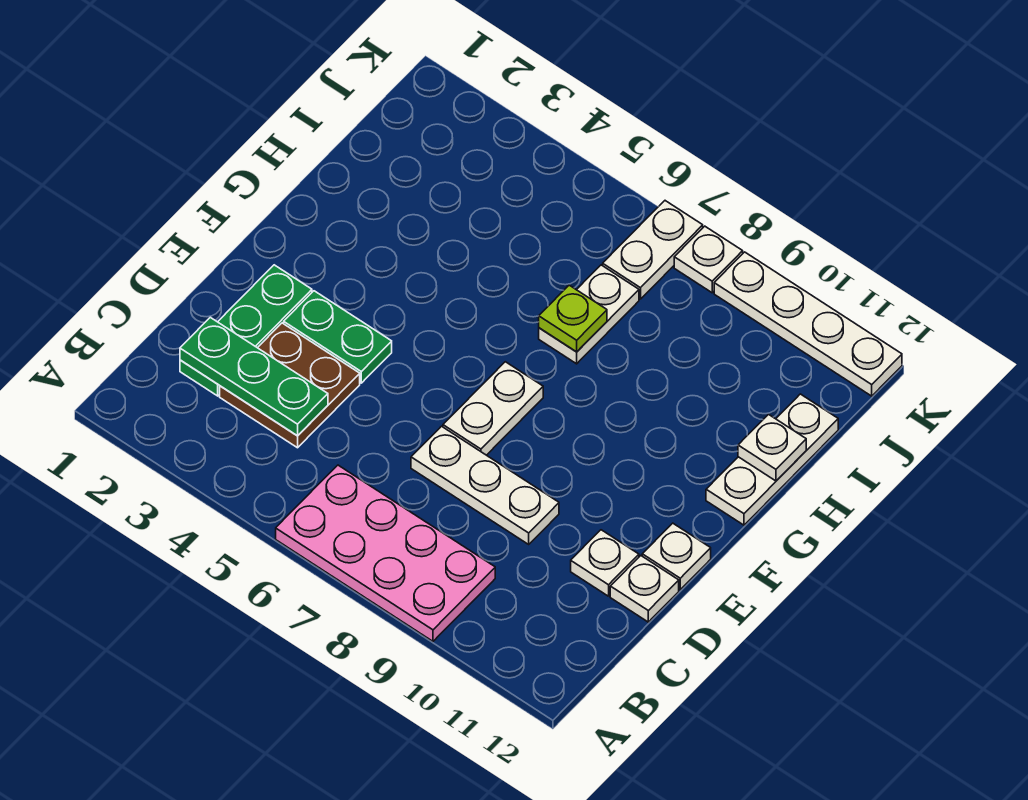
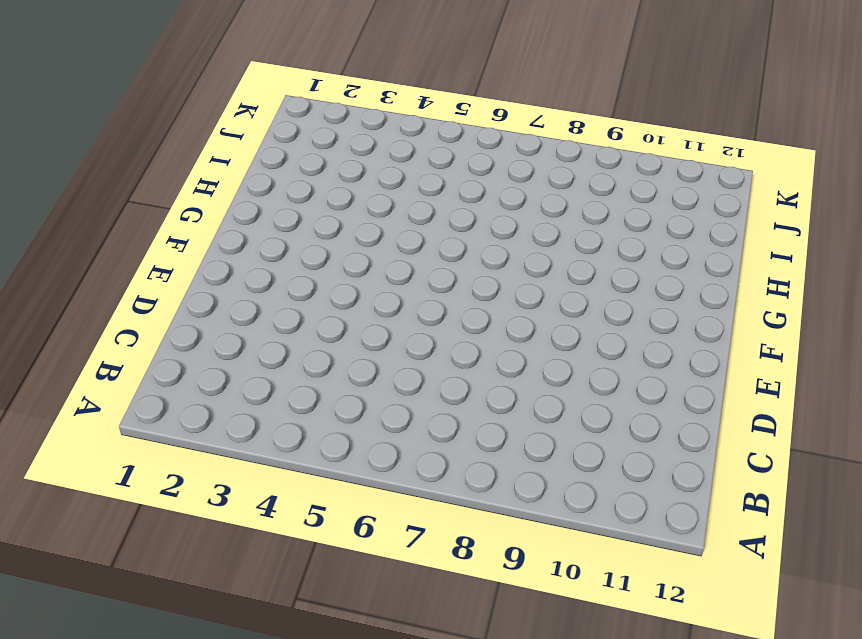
none -> pink 2x4 plate [276,465,495,641]
none -> green 1x3 plate [180,265,312,396]
none -> brown 2x2 plate [220,323,360,448]

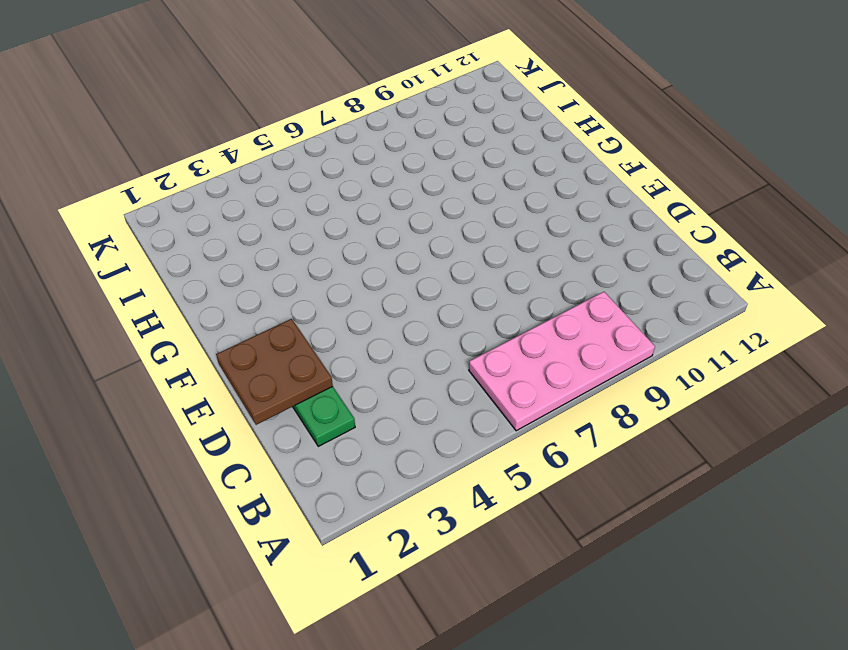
brown 2x2 plate [216,319,333,425] -> brown 2x2 plate moved to [220,323,360,448]
none -> white 1x3 plate [411,426,559,544]
none -> white 1x1 plate [571,530,639,596]
none -> white 1x1 plate [610,556,679,622]

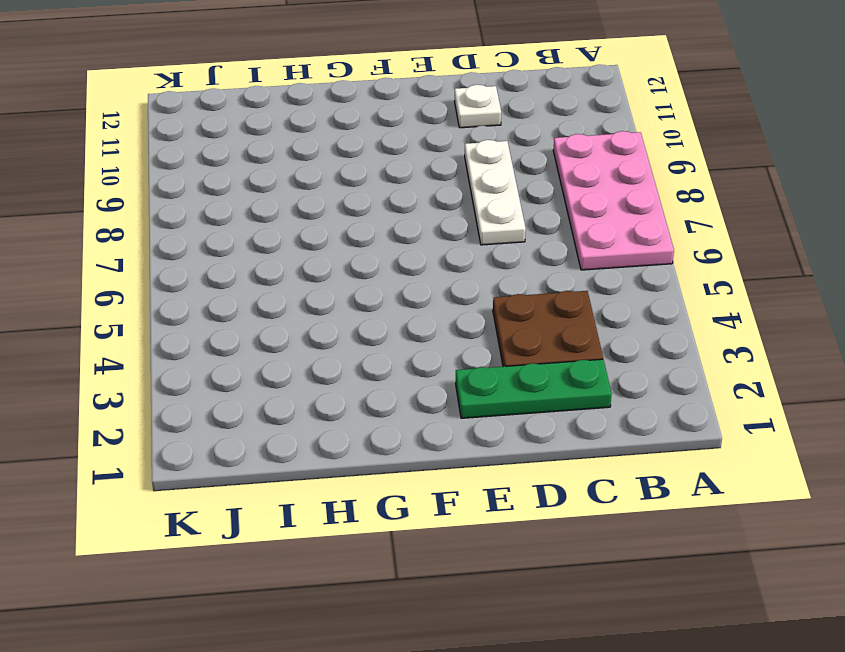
none -> white 1x1 plate [610,556,679,622]
none -> green 1x2 plate [284,291,392,383]
none -> white 1x2 plate [443,362,543,455]

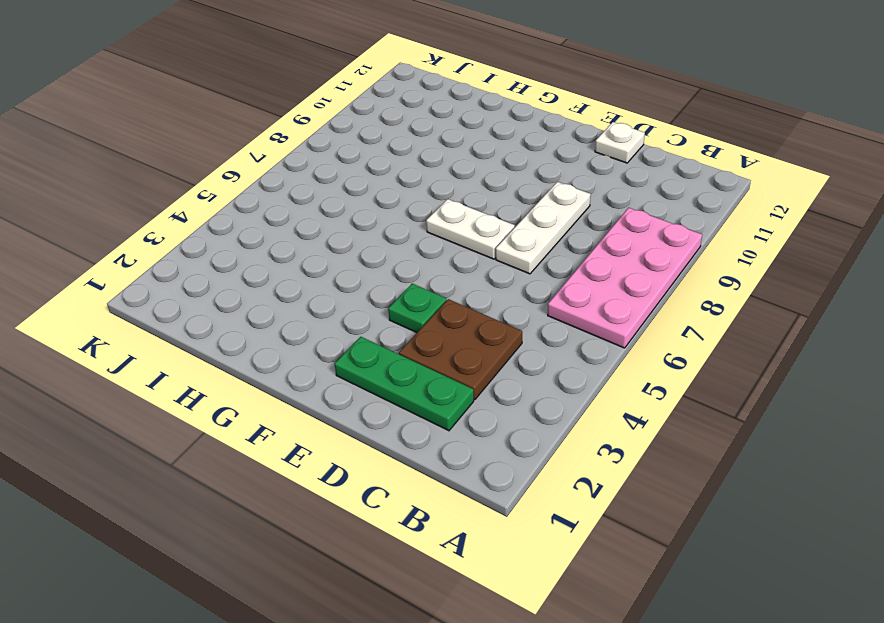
green 1x1 plate [388,284,447,332] -> green 1x2 plate [284,291,392,383]
none -> white 1x1 plate [571,530,639,596]
none -> white 1x1 plate [642,523,711,590]
none -> white 1x3 plate [706,394,838,525]

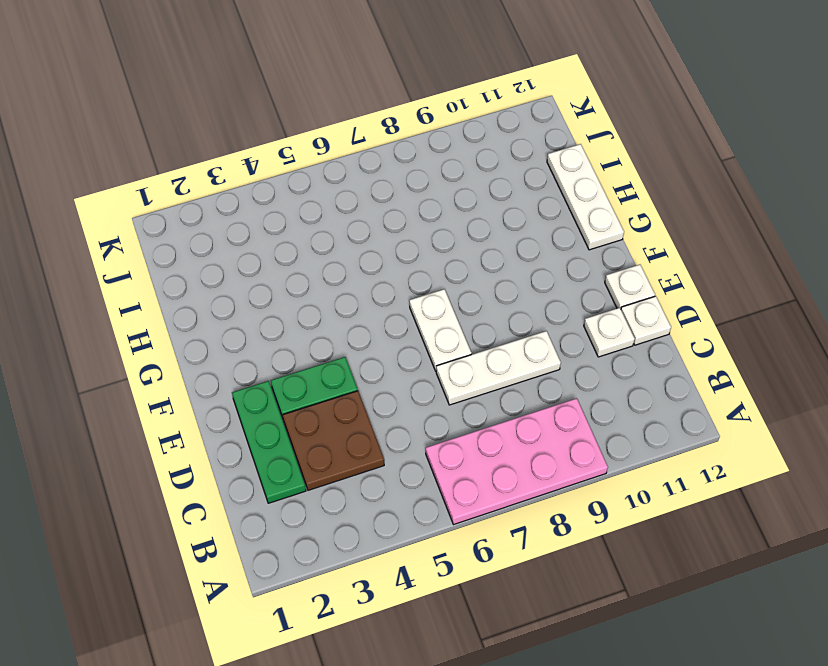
none -> white 1x2 plate [539,265,639,364]
none -> white 1x2 plate [603,201,703,299]
none -> white 1x1 plate [674,226,743,293]

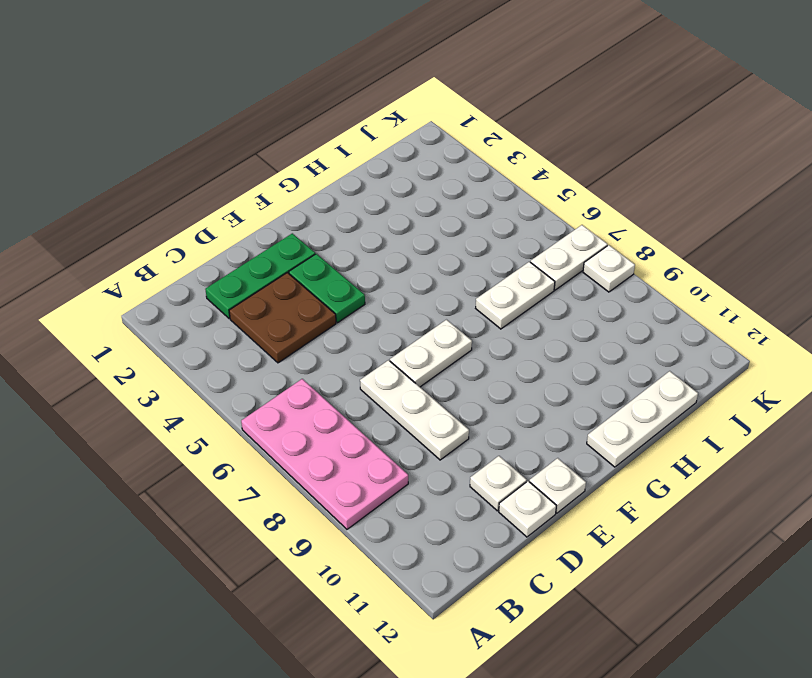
none -> white 1x4 plate [714,252,902,396]
none -> green 1x3 plate [180,317,328,436]
none -> lime 1x1 plate [539,285,607,352]

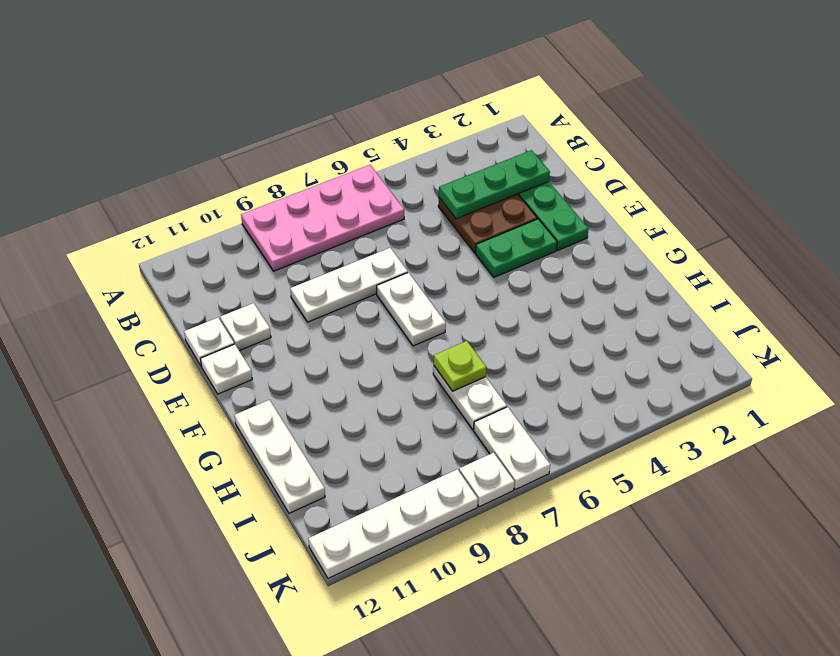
none -> white 1x1 plate [738,415,806,481]

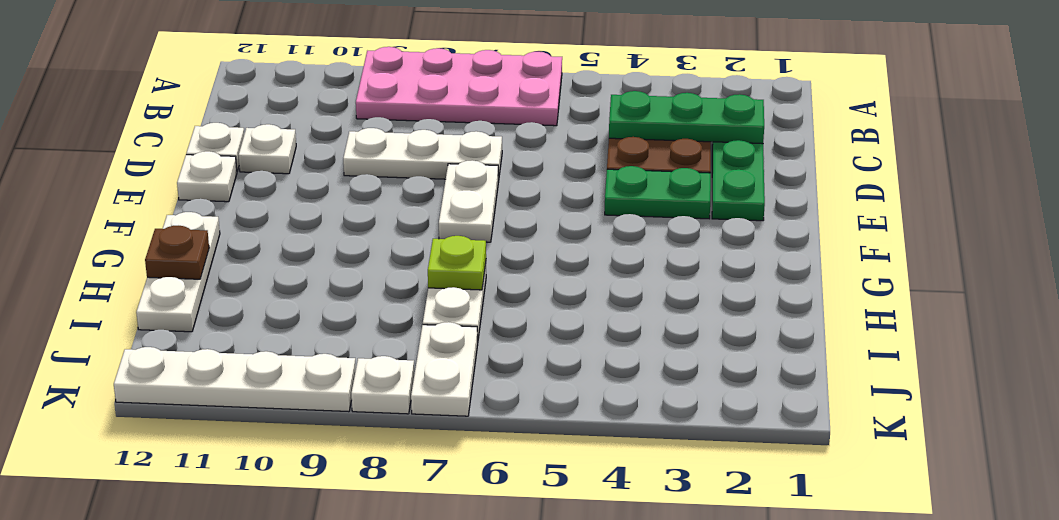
brown 1x1 plate [145,226,209,279] -> white 1x1 plate [738,415,806,481]

